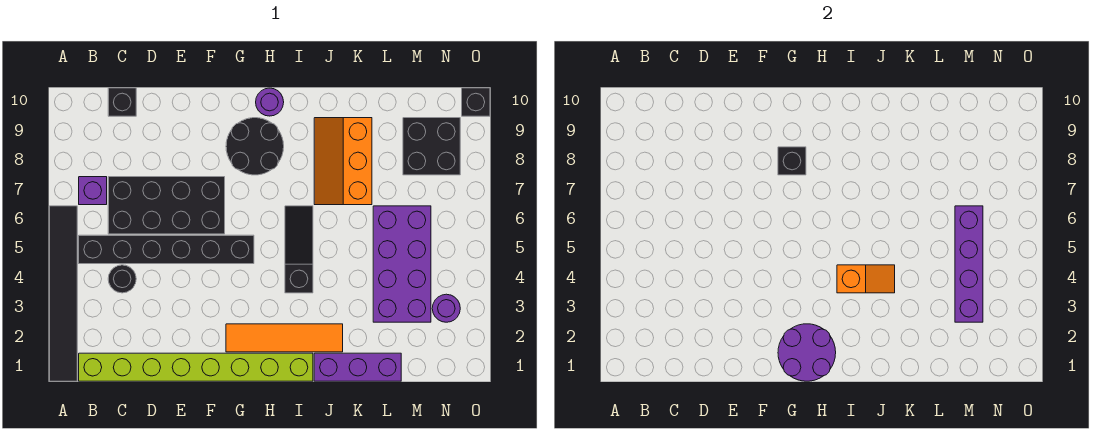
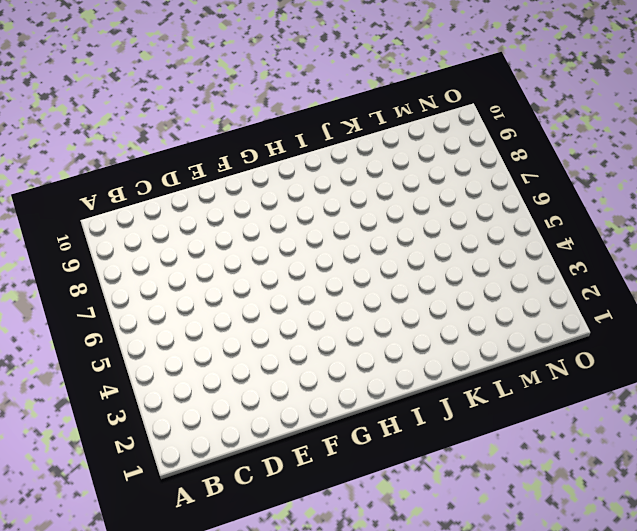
none -> black 1x6 tile [49,206,77,381]
none -> lime 1x8 brick [79,353,313,381]
none -> black 1x6 brick [79,235,254,264]

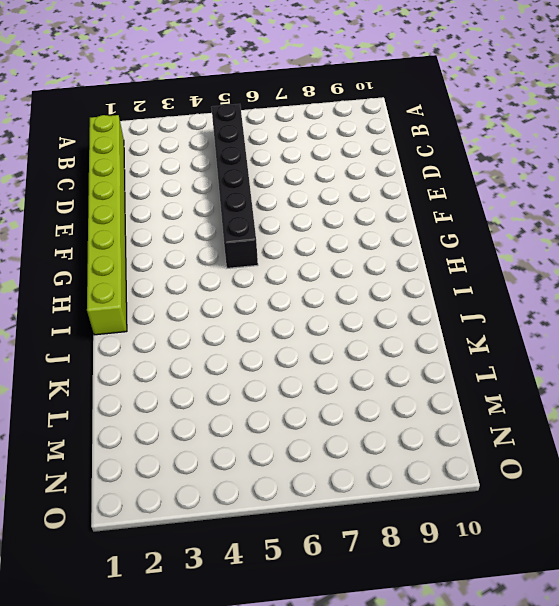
none -> black 1x6 tile [49,206,77,381]
none -> purple 1x1 brick [79,177,107,205]
none -> black 1x1 round brick [108,265,136,293]

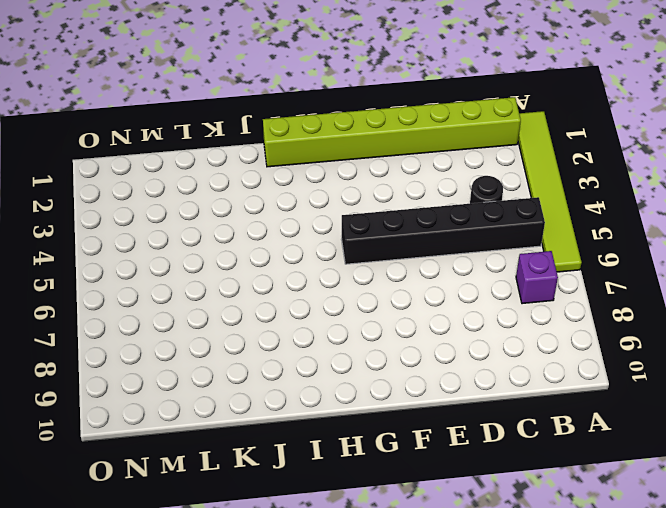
lime 1x6 tile [518,111,582,272] -> black 1x6 tile [49,206,77,381]
none -> black 2x4 brick [108,177,225,234]
none -> black 1x1 brick [108,88,136,116]
none -> orange 1x4 tile [226,324,343,352]

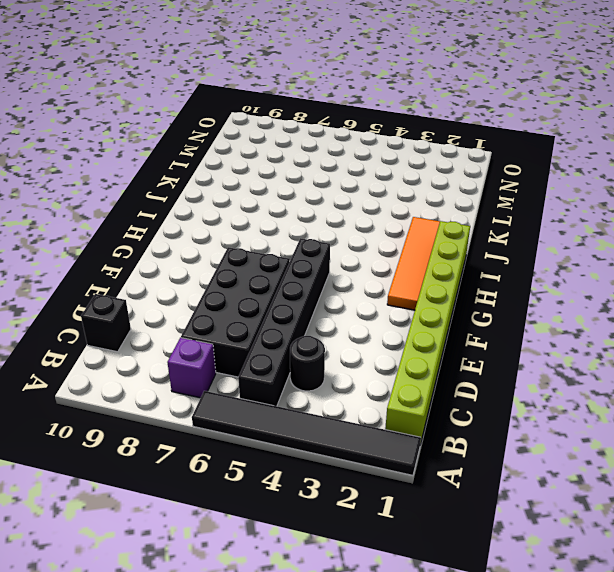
none -> black 2x2 round brick [226,118,284,175]
none -> purple 1x1 round brick [256,88,284,116]
none -> black 1x3 slope [285,206,313,293]

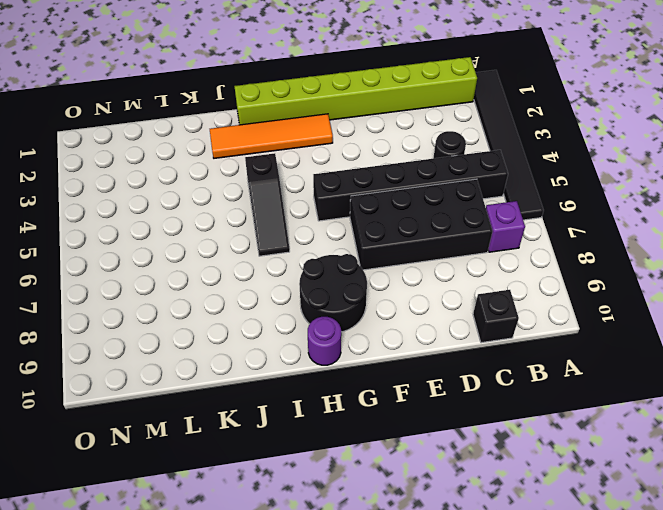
none -> purple 1x3 brick [314,353,401,381]
none -> orange 2x3 slope [314,118,372,205]
none -> purple 2x4 brick [373,206,431,322]

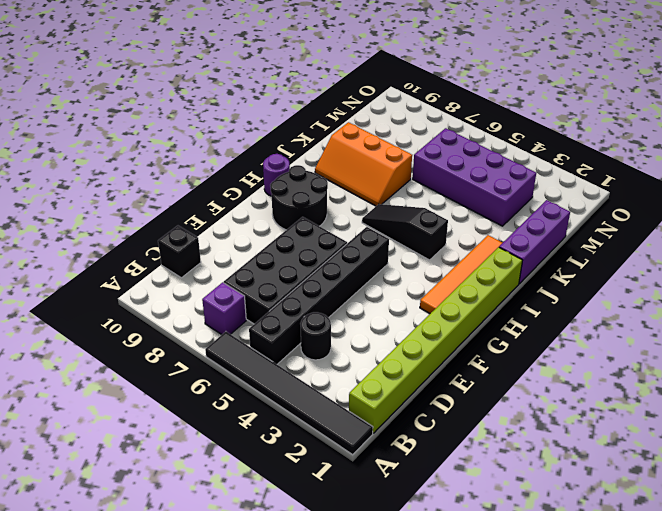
none -> black 2x2 brick [403,118,460,175]
none -> purple 1x1 round brick [432,294,460,322]
none -> black 1x1 brick [462,88,490,116]

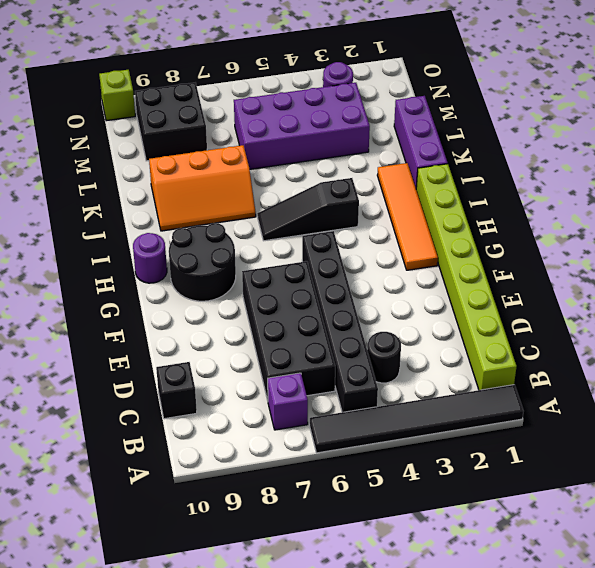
lime 1x1 brick [99,70,135,121] -> black 1x1 brick [462,88,490,116]
none -> purple 2x2 round brick [778,324,836,381]
none -> black 1x1 brick [778,147,806,175]
none -> orange 1x2 slope [837,265,895,293]

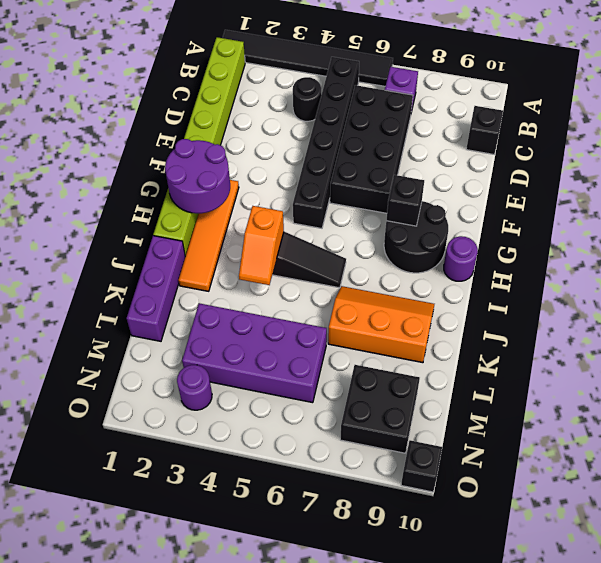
none -> purple 1x4 brick [955,206,983,322]

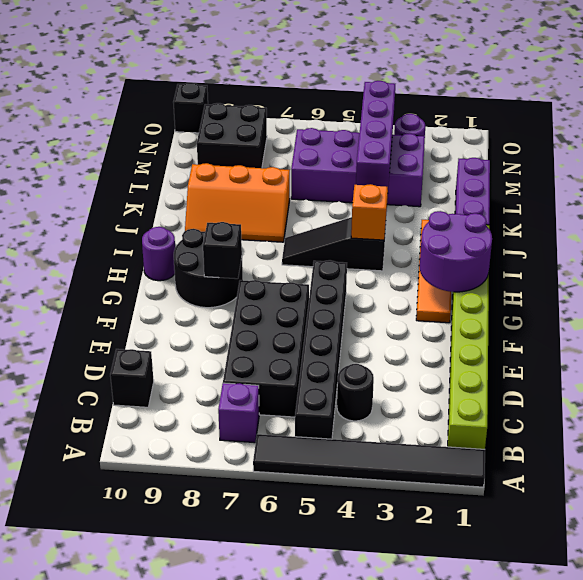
purple 1x4 brick [356,81,395,187] -> purple 1x4 brick turned to [955,206,983,322]

